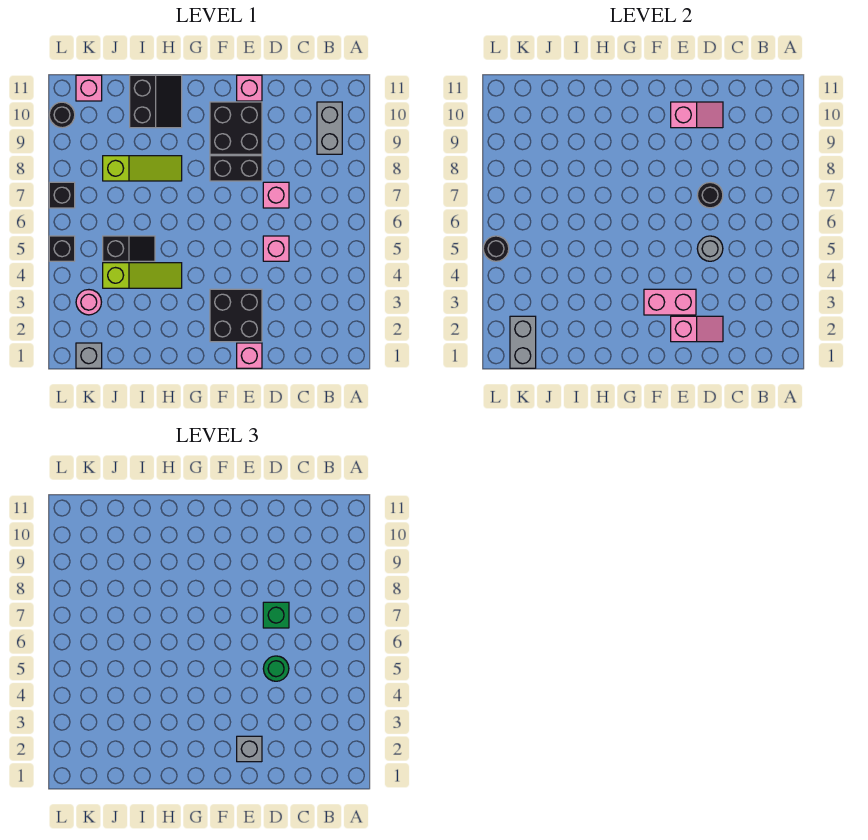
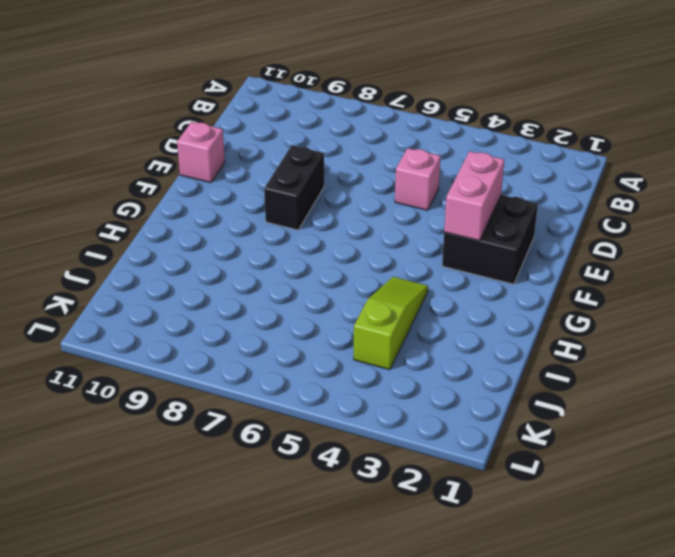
none -> grey 1x2 brick [317,102,342,154]
none -> pink 1x1 brick [263,182,289,208]
none -> pink 1x1 brick [237,343,262,368]

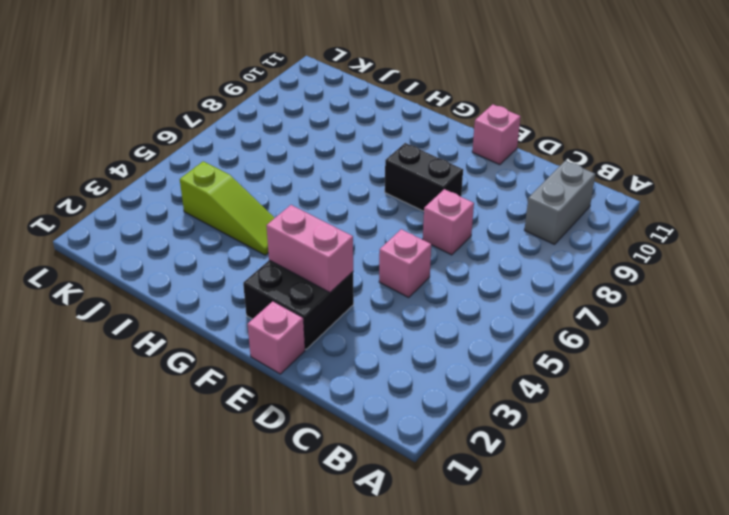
none -> black 2x2 brick [210,102,262,154]
none -> lime 1x3 slope [103,156,182,181]
none -> black 2x2 slope [130,75,182,128]

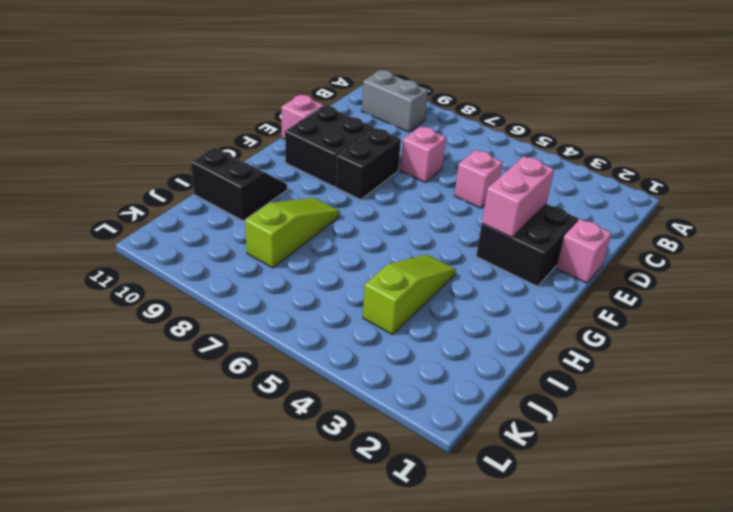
none -> black 1x2 slope [103,236,155,261]
none -> grey 1x1 brick [76,343,102,368]
none -> pink 1x1 round brick [76,290,101,315]

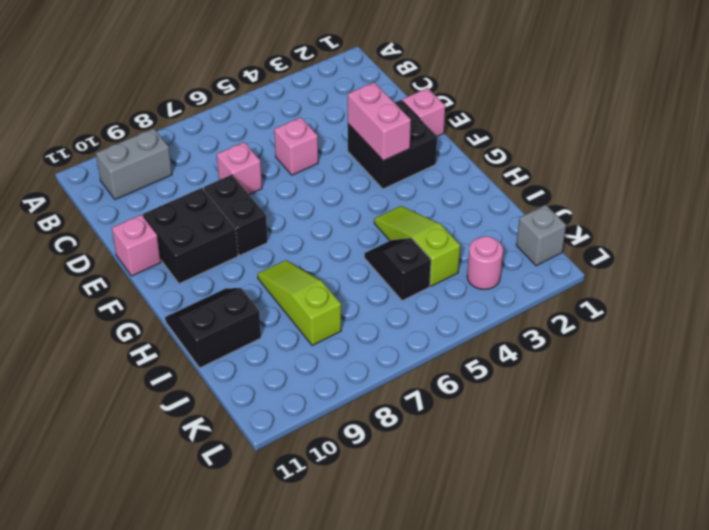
none -> pink 1x1 brick [76,75,102,101]
none -> black 1x1 brick [49,236,75,261]
none -> black 1x1 brick [49,182,75,208]

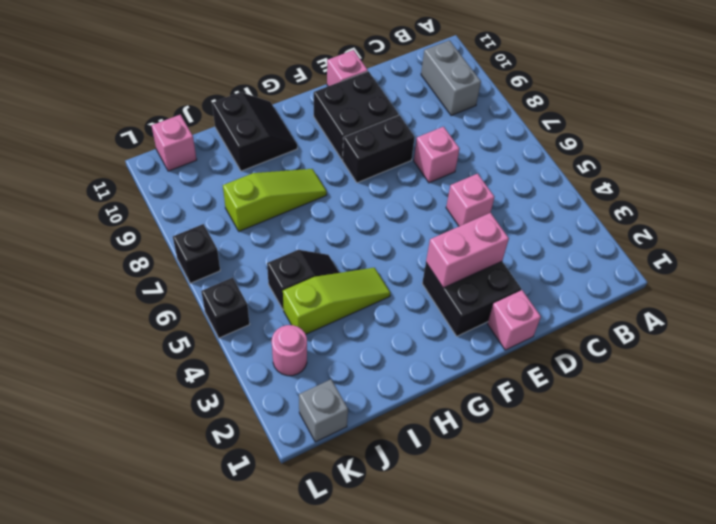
none -> black 1x1 round brick [49,102,75,128]
none -> pink 1x2 slope [671,316,723,342]
none -> grey 1x1 round brick [697,236,723,261]

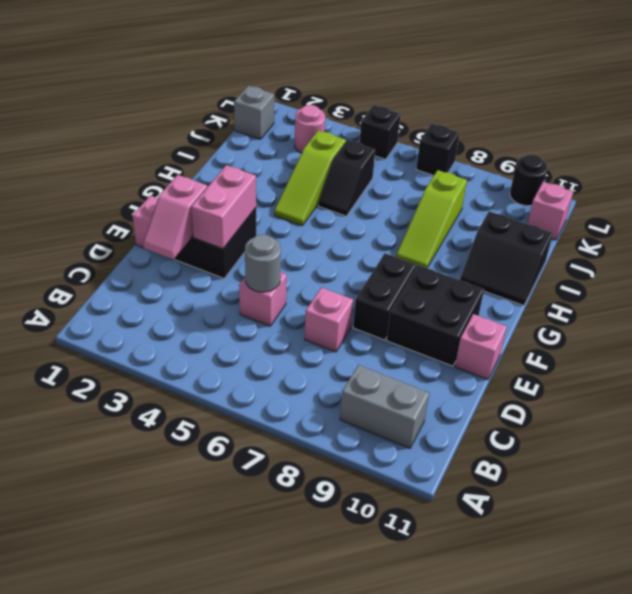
none -> black 1x1 round brick [697,182,723,208]
none -> pink 1x2 slope [671,102,723,128]
none -> grey 1x2 brick [510,316,536,368]

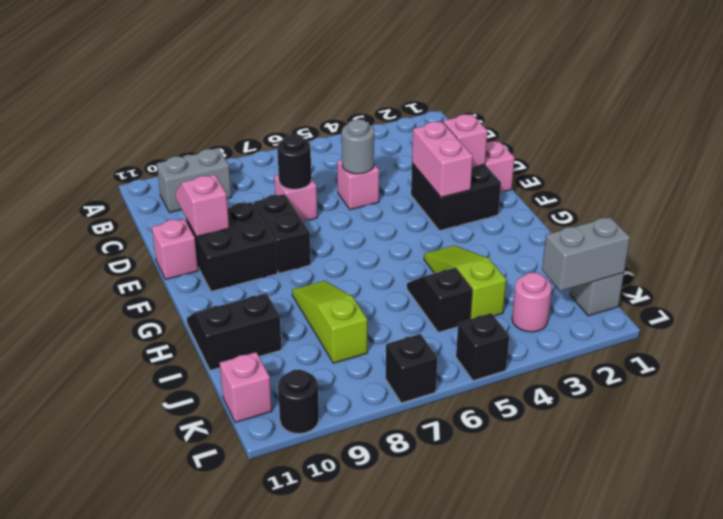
none -> black 1x1 round brick [483,236,509,261]
none -> green 1x1 round brick [263,656,289,681]
none -> green 1x1 brick [263,602,289,628]

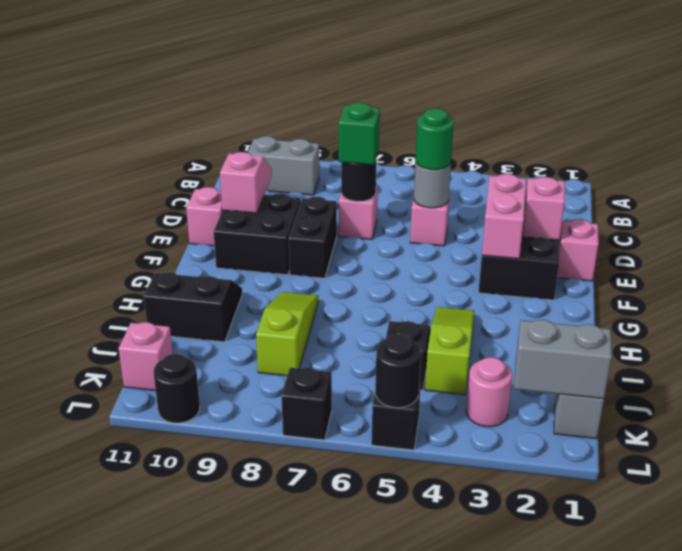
none -> grey 1x1 brick [237,736,262,762]

